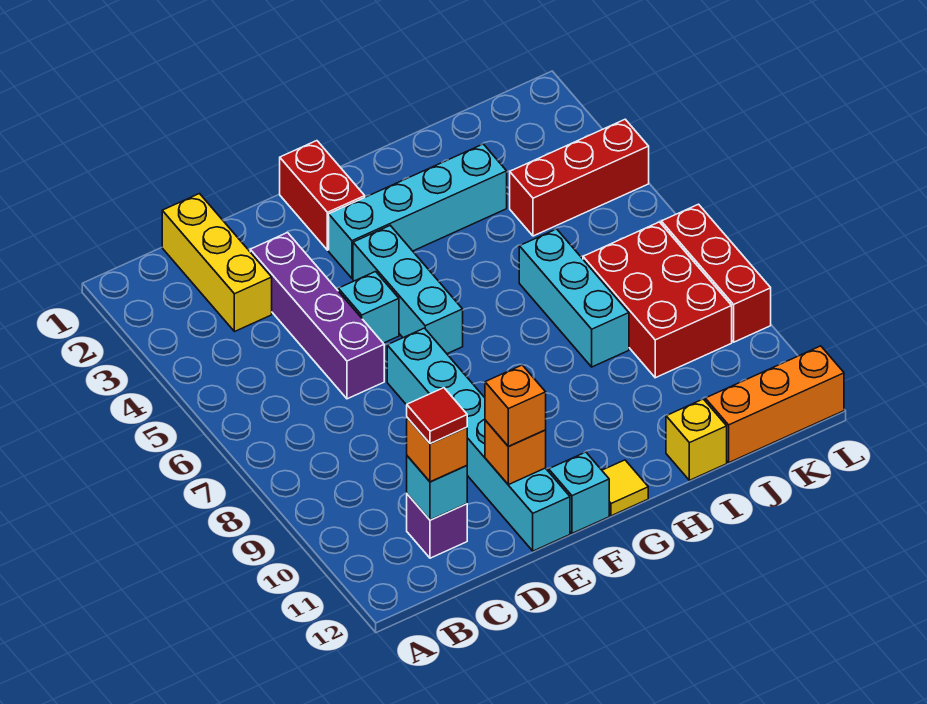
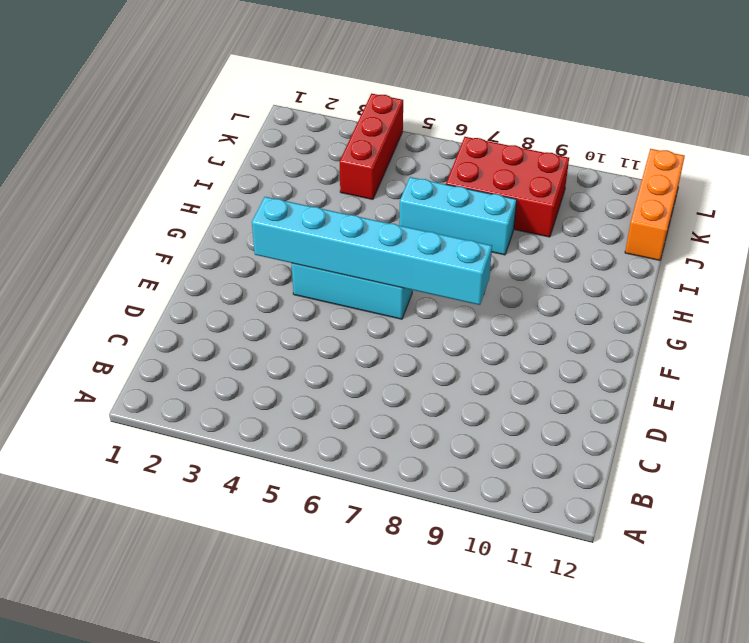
cyan 1x6 brick [252,197,492,305] -> cyan 1x6 brick moved to [387,328,570,551]
none -> yellow 1x3 brick [162,194,272,332]
none -> purple 1x1 brick [407,494,467,558]
none -> purple 1x4 brick [250,233,384,399]

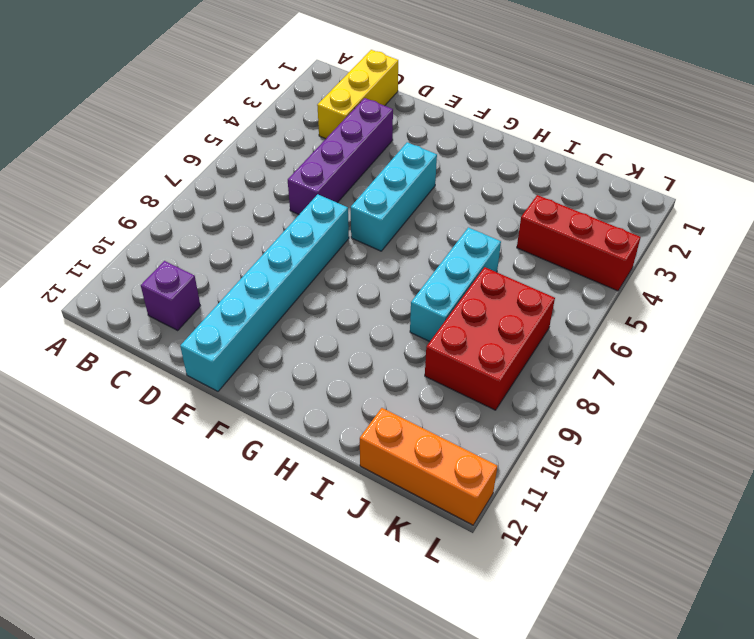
none -> cyan 1x1 brick [338,272,399,343]
none -> red 1x2 brick [280,141,365,250]
none -> cyan 1x4 brick [329,144,507,278]

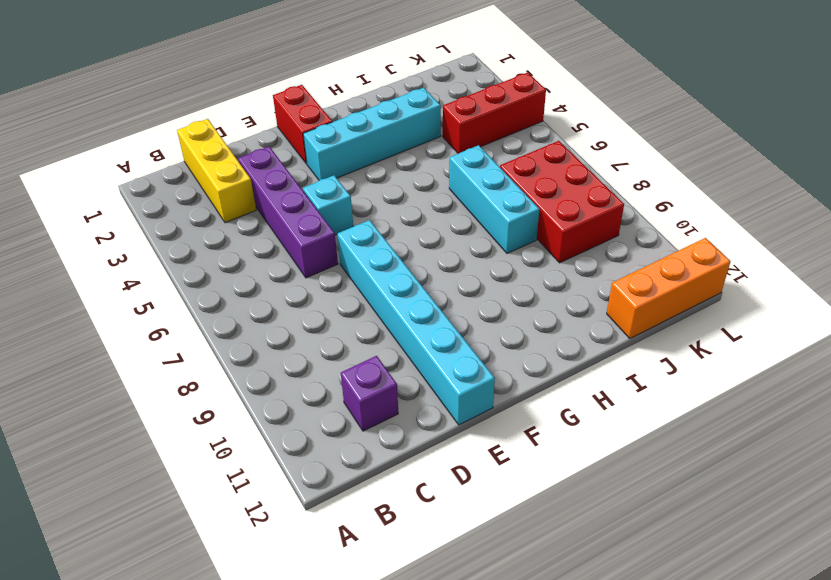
none -> cyan 1x3 brick [353,226,463,354]
none -> cyan 1x1 brick [549,452,609,533]
none -> yellow 1x1 tile [602,460,648,516]

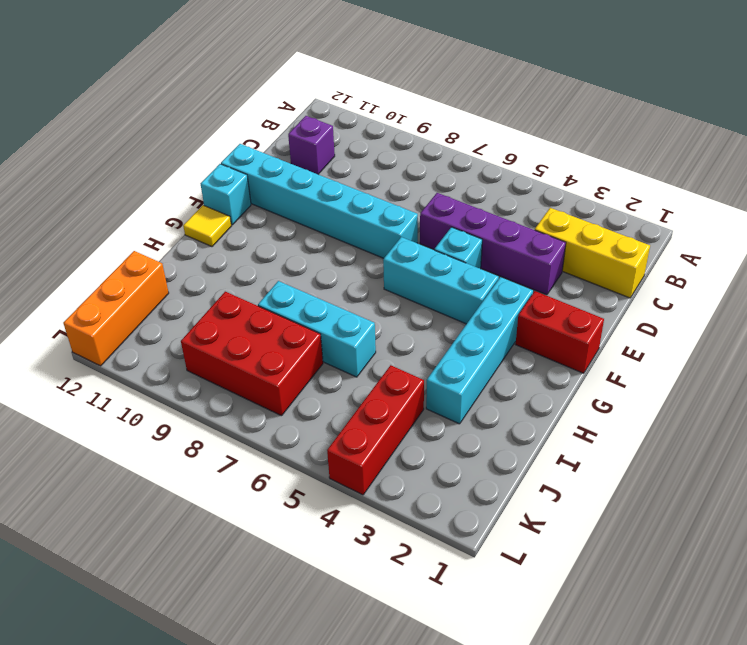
none -> yellow 1x1 brick [666,399,727,480]
none -> red 1x3 brick [661,204,771,342]
none -> cyan 1x1 brick [407,456,467,520]

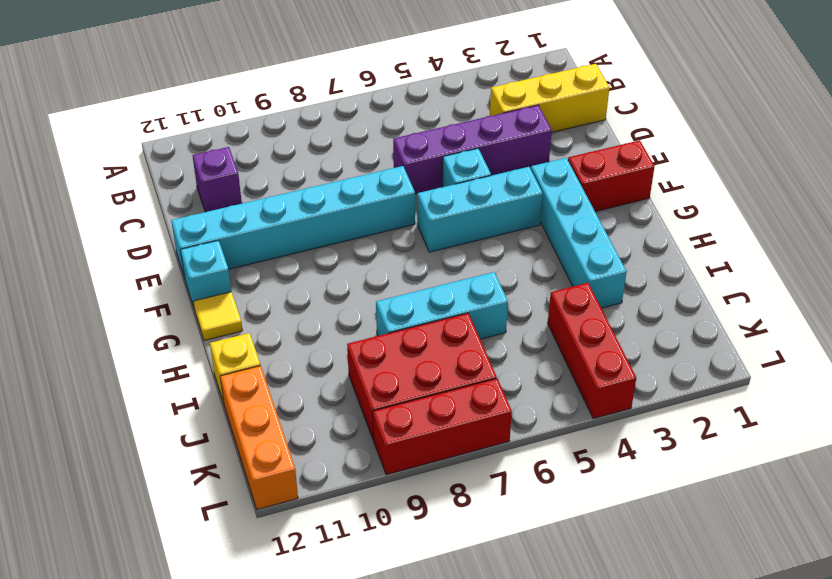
none -> cyan 1x1 brick [407,456,467,520]
none -> orange 1x1 brick [485,420,546,485]
none -> orange 1x1 brick [407,418,467,482]

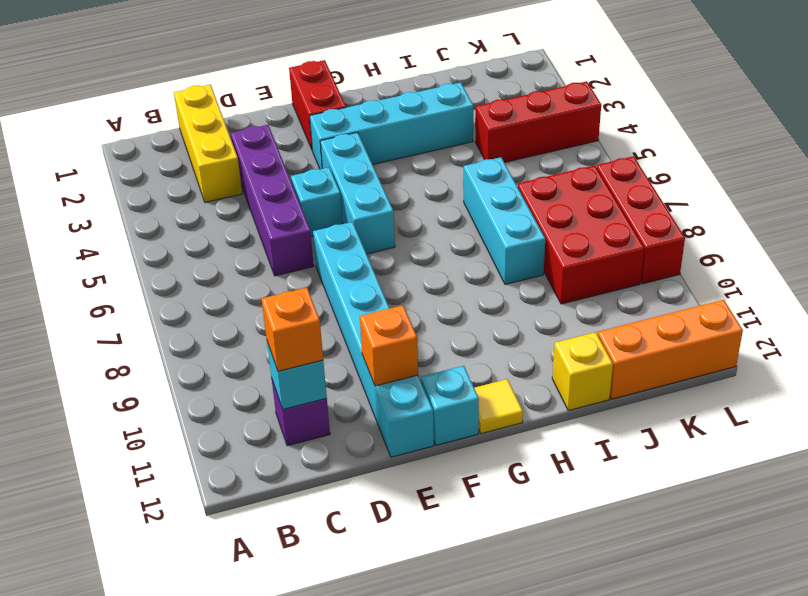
none -> orange 1x1 brick [485,365,546,447]
none -> red 1x1 tile [407,388,467,444]

